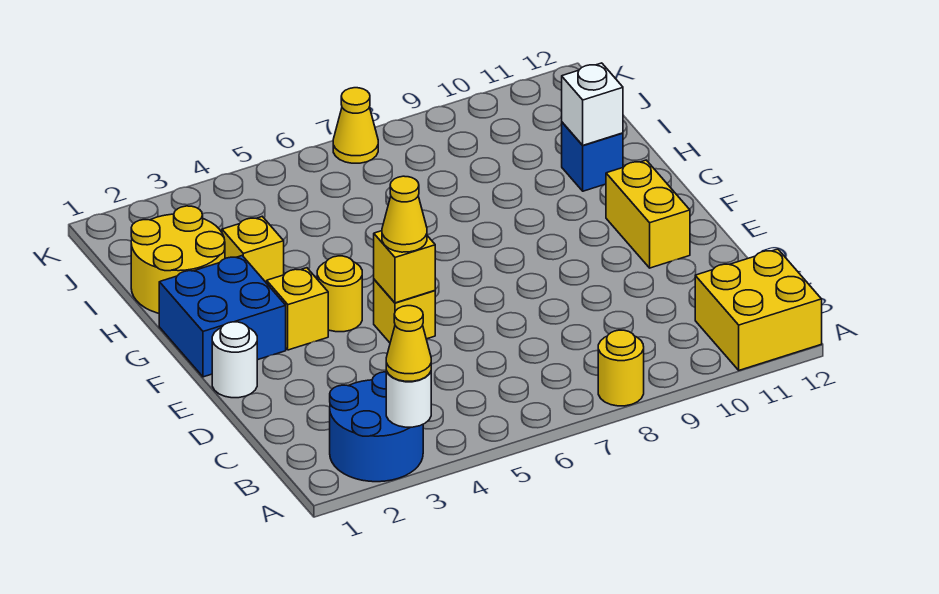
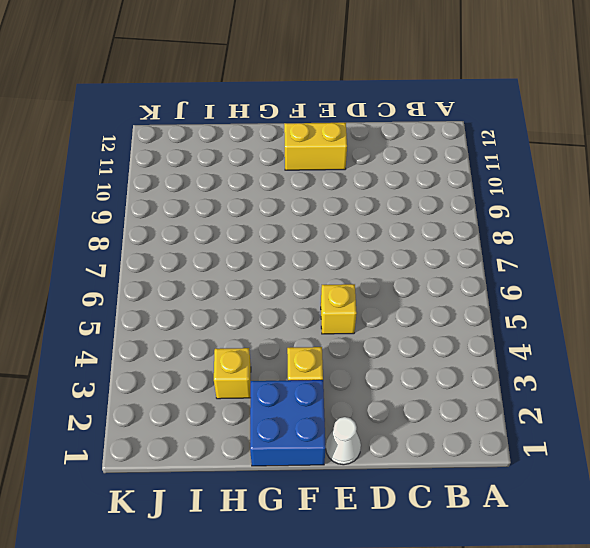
white 1x1 cone [326,417,361,465] -> white 1x1 round brick [212,322,257,398]
none -> blue 2x2 round brick [330,372,423,482]
none -> yellow 1x1 round brick [598,330,644,406]
none -> yellow 2x2 brick [695,249,822,370]

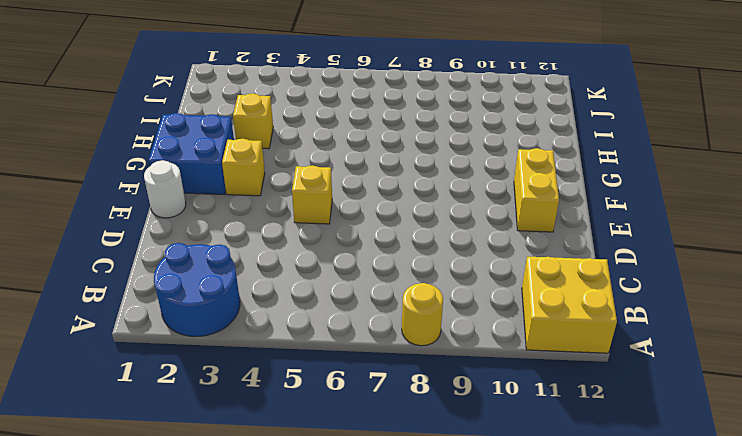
none -> yellow 1x1 round brick [317,256,362,332]
none -> yellow 2x2 round brick [131,206,225,313]
none -> blue 1x1 brick [562,122,623,191]

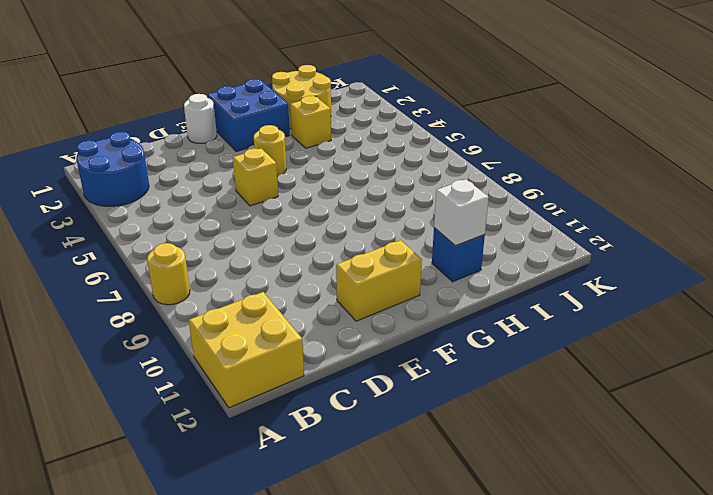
none -> yellow 1x1 brick [267,268,328,350]
none -> yellow 1x1 cone [333,88,378,163]
none -> white 1x1 round brick [386,371,431,427]

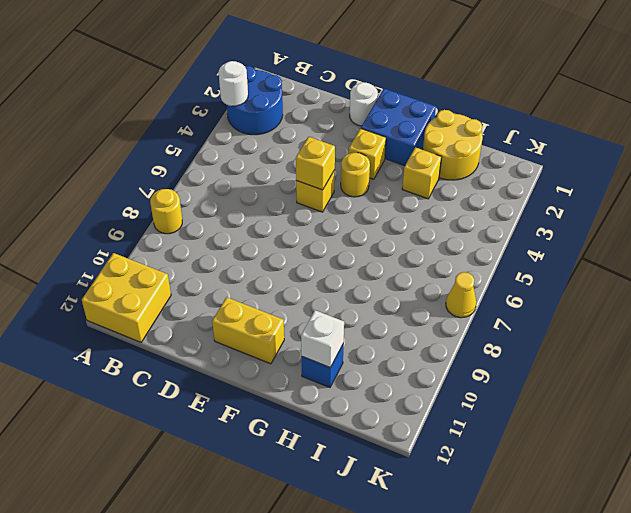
none -> yellow 1x1 cone [386,306,431,381]
none -> yellow 1x1 cone [382,176,427,252]

